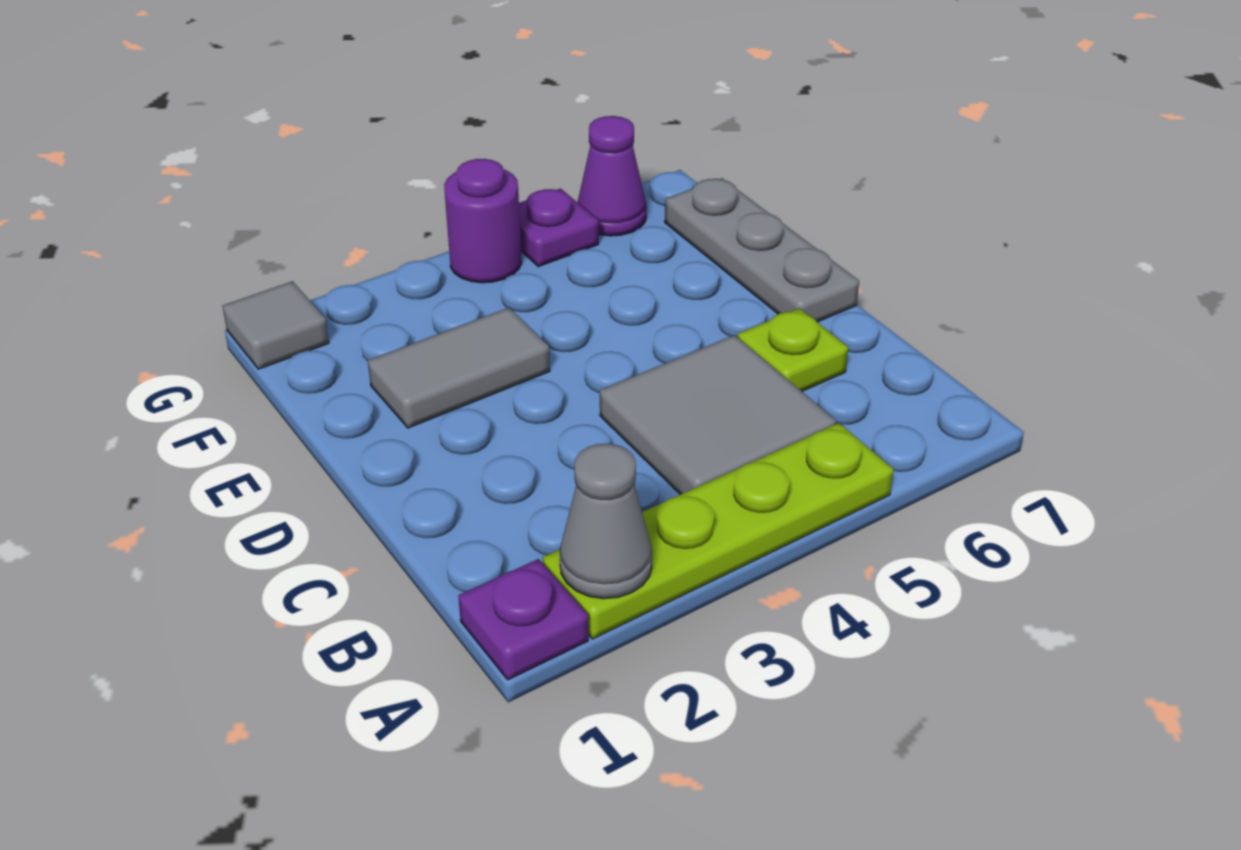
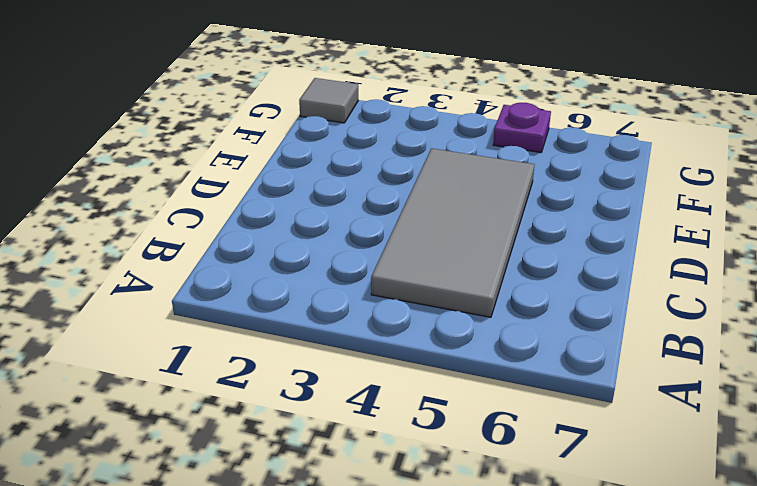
grey 2x4 tile [371,148,535,317] -> grey 2x2 tile [600,335,836,495]
none -> purple 1x1 plate [458,559,588,680]
none -> lime 1x4 plate [543,423,894,639]

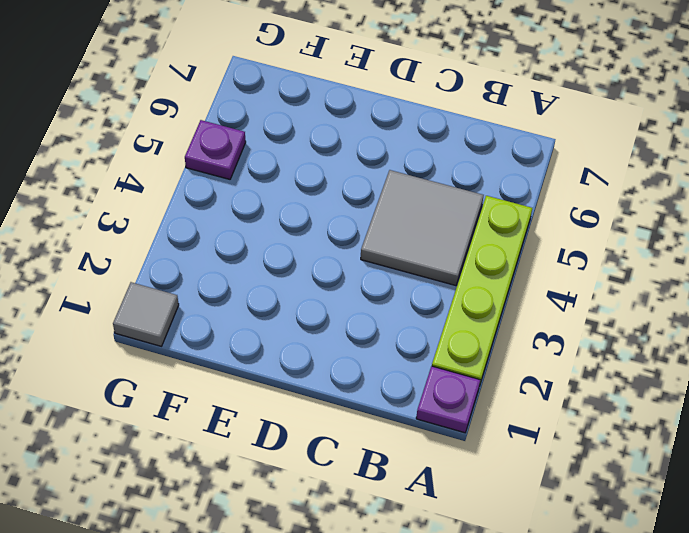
none -> lime 1x1 plate [738,308,848,391]
none -> grey 1x3 plate [665,178,859,322]

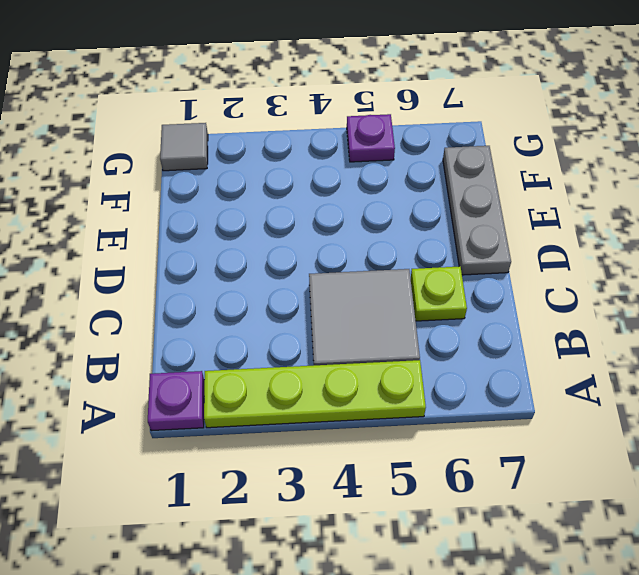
none -> grey 1x2 tile [368,308,550,428]
none -> purple 1x1 round brick [444,159,522,283]

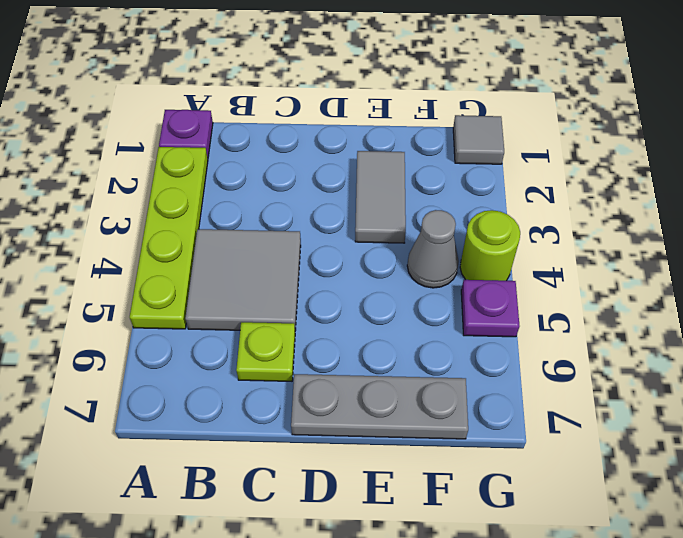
grey 1x1 cone [407,210,459,288] -> grey 1x1 cone moved to [559,444,652,599]
lime 1x1 round brick [460,210,520,281] -> purple 1x1 round brick [444,159,522,283]
none -> purple 1x1 cone [577,116,647,236]

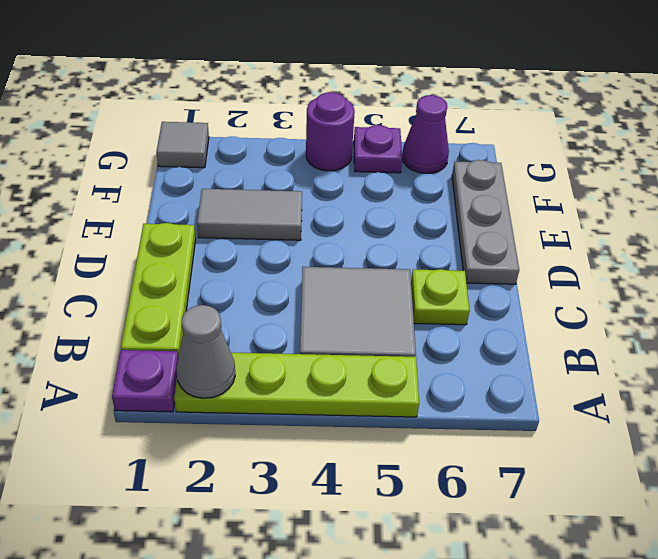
lime 1x3 plate [121,223,196,356] -> none

